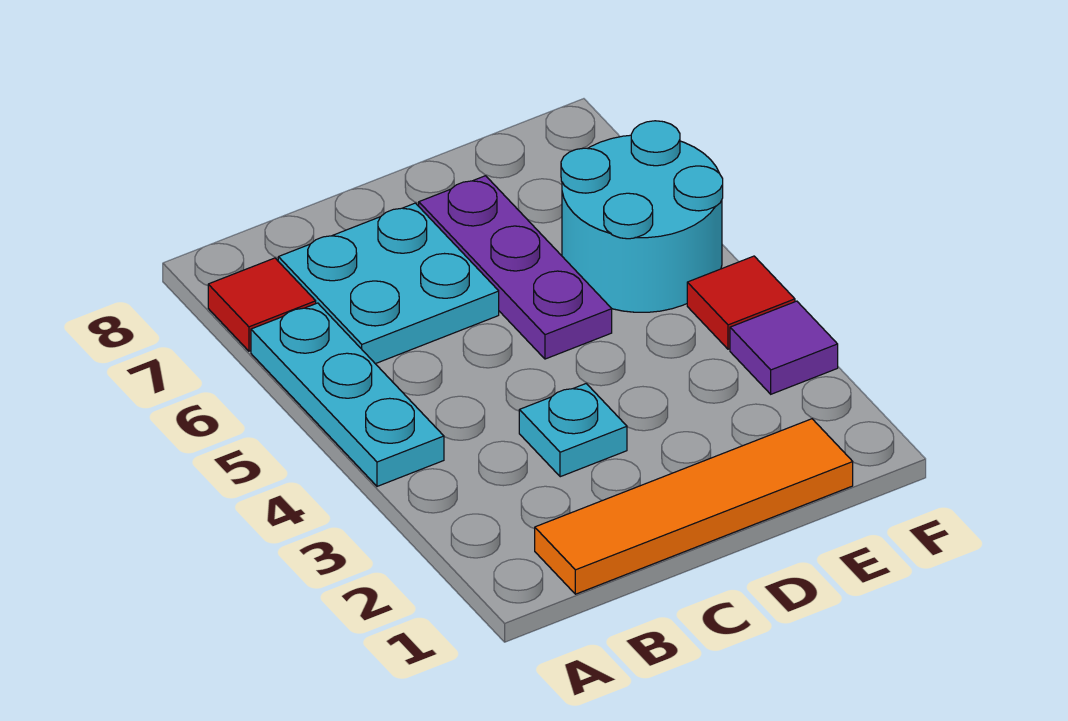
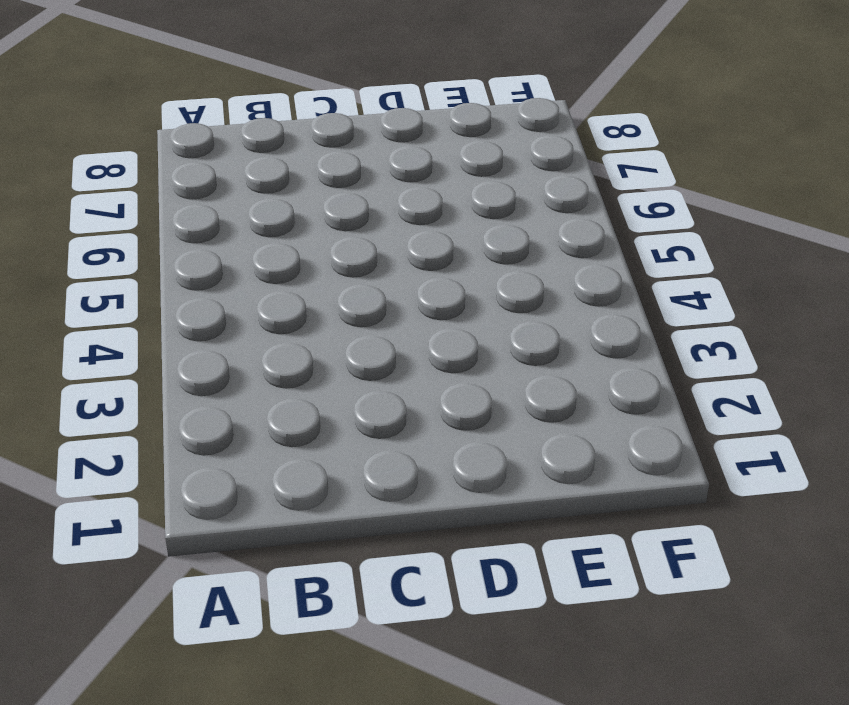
none -> cyan 1x3 plate [251,303,444,486]
none -> red 1x1 tile [208,258,316,351]

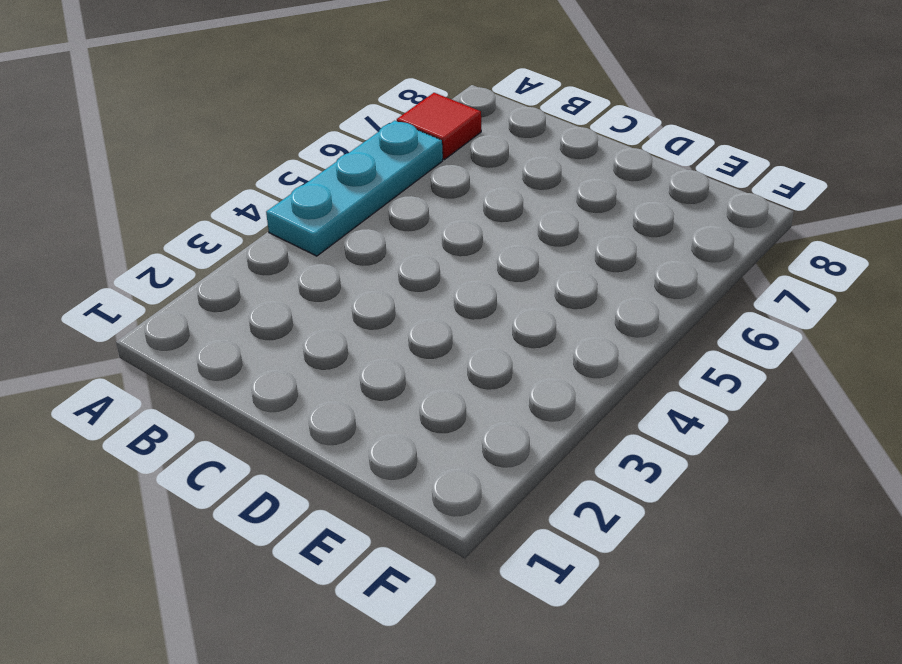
none -> orange 1x4 tile [535,419,853,594]
none -> cyan 2x2 plate [278,203,499,364]

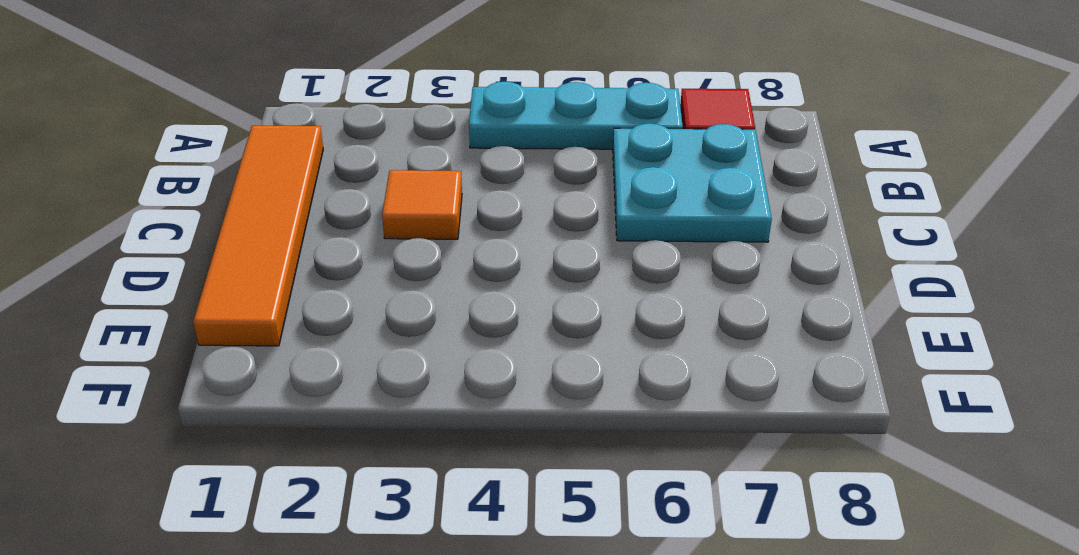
orange 1x1 tile [382,170,462,239] -> cyan 1x1 plate [519,384,627,477]
none -> purple 1x3 plate [419,176,612,359]
none -> cyan 2x2 round brick [561,121,723,312]

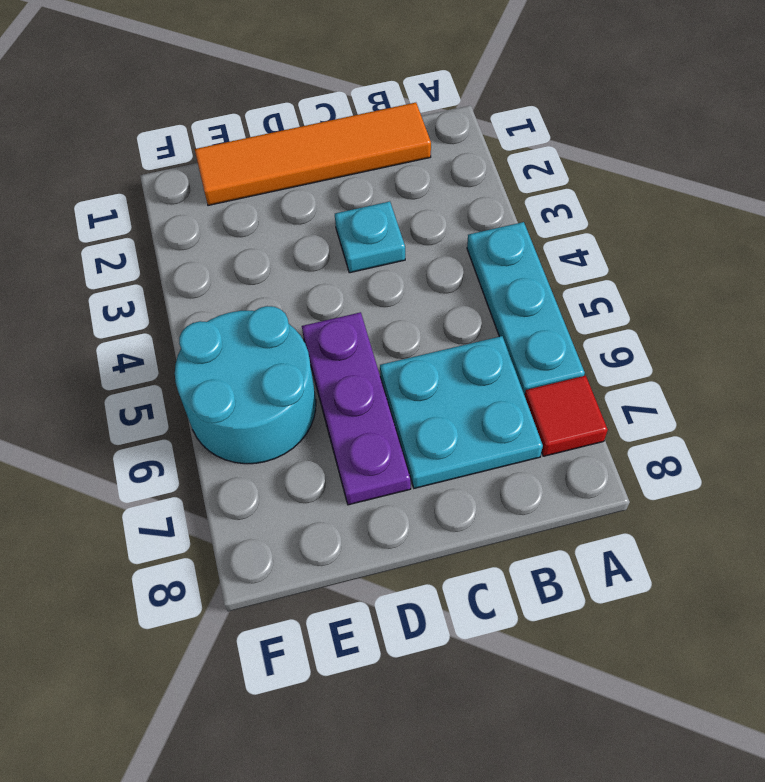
none -> purple 1x1 tile [730,301,838,394]
none -> red 1x1 tile [687,256,795,349]

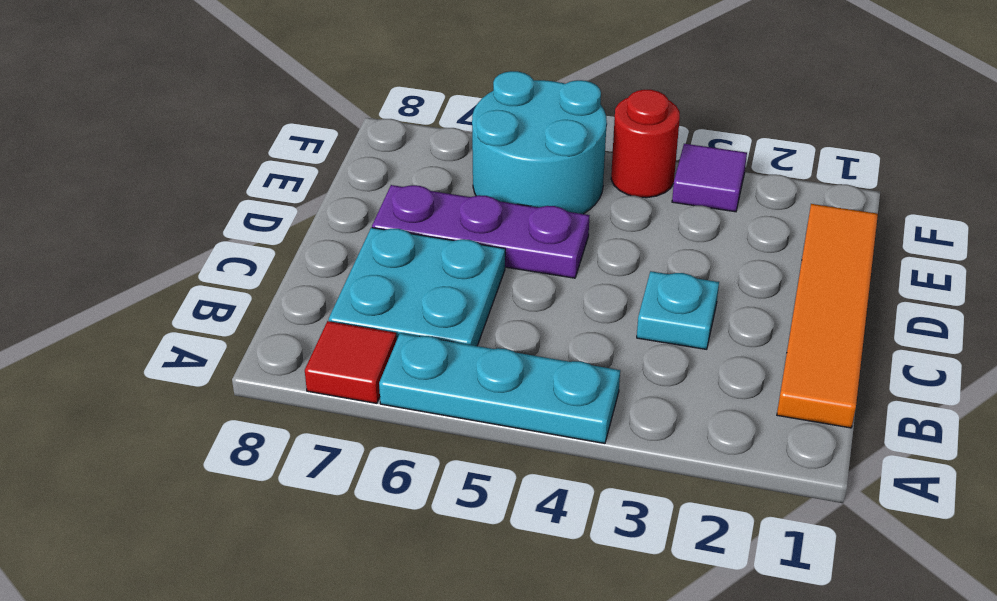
red 1x1 round brick [611,90,680,198] -> red 1x1 tile [687,256,795,349]

